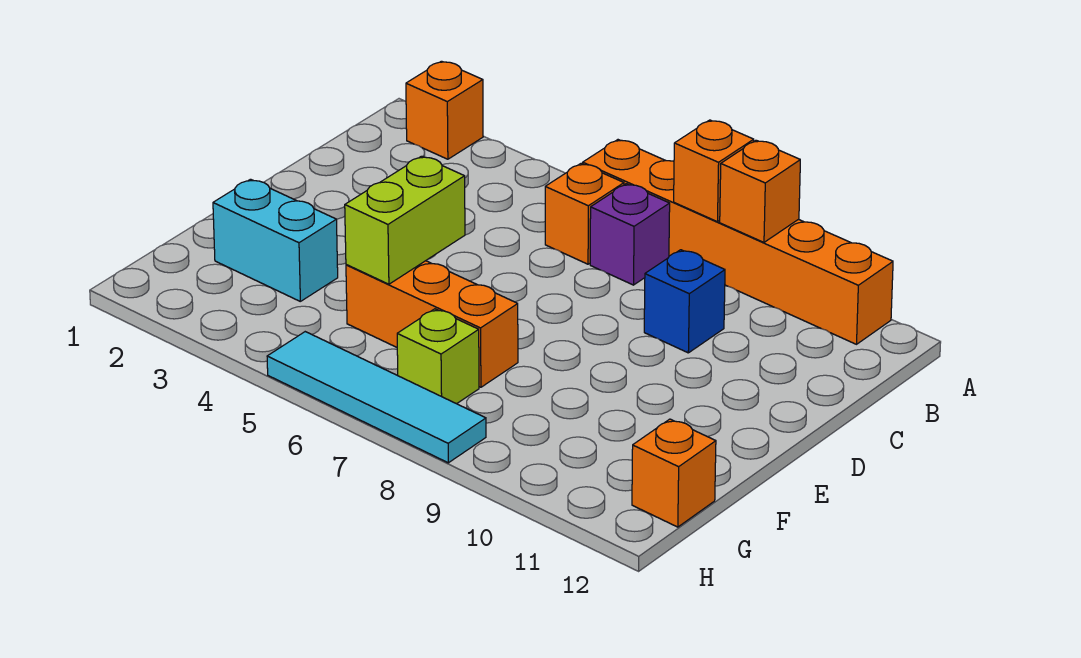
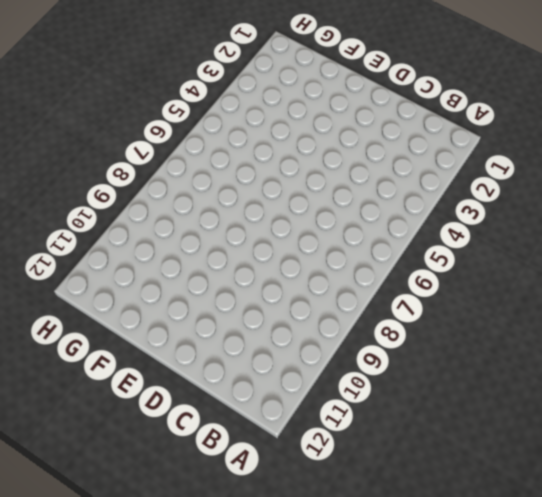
none -> orange 1x1 brick [406,61,483,159]
none -> orange 1x6 brick [583,140,893,344]
none -> orange 1x1 brick [545,164,624,264]

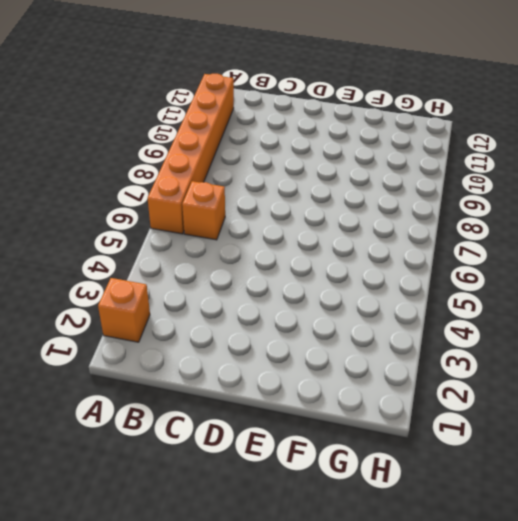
none -> purple 1x1 brick [590,184,670,285]
none -> blue 1x1 brick [644,250,725,353]
none -> cyan 1x2 brick [213,179,338,301]

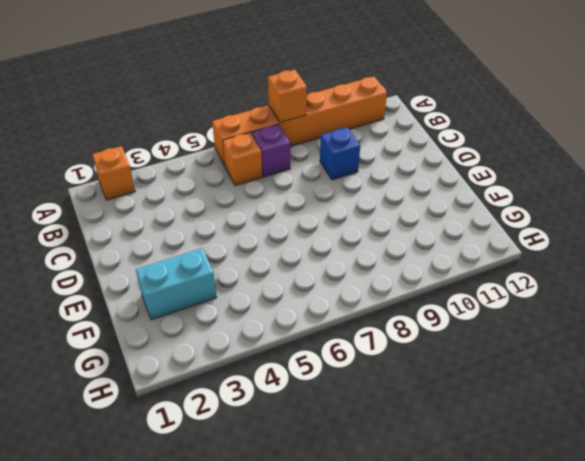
none -> orange 1x3 brick [346,261,518,387]
none -> lime 1x1 brick [397,309,479,404]
none -> orange 1x1 brick [632,419,716,527]

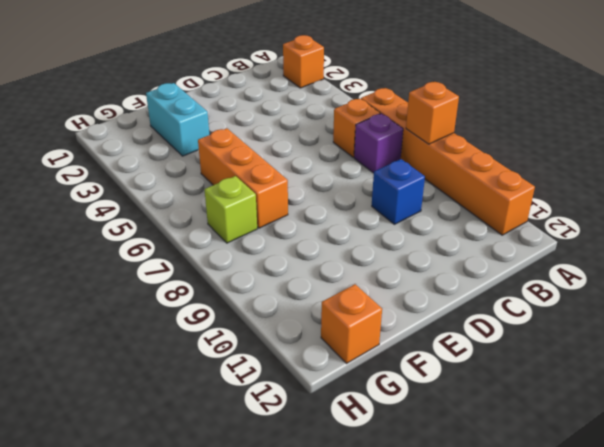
none -> cyan 1x4 tile [267,332,486,463]
none -> orange 1x1 brick [720,140,800,242]
none -> lime 1x2 brick [345,156,465,284]

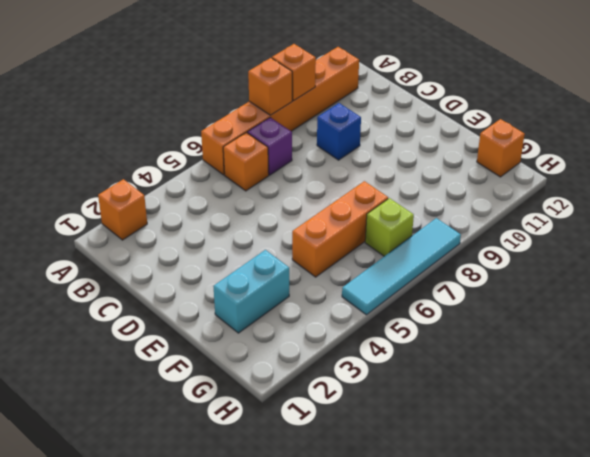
none -> lime 1x2 brick [345,156,465,284]

